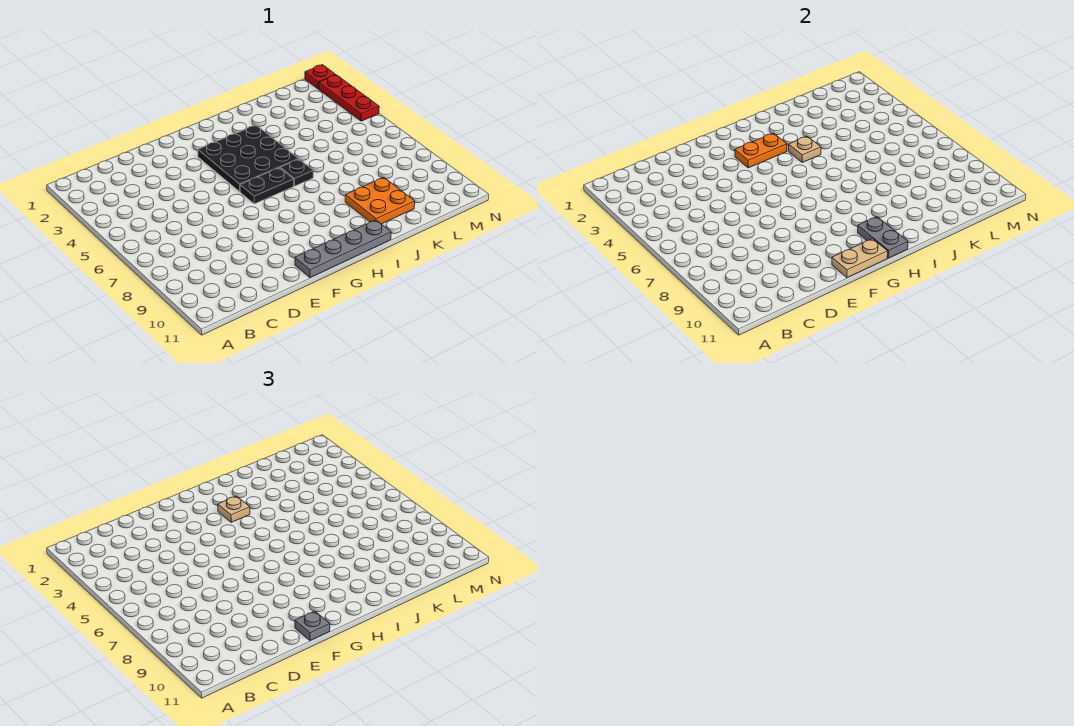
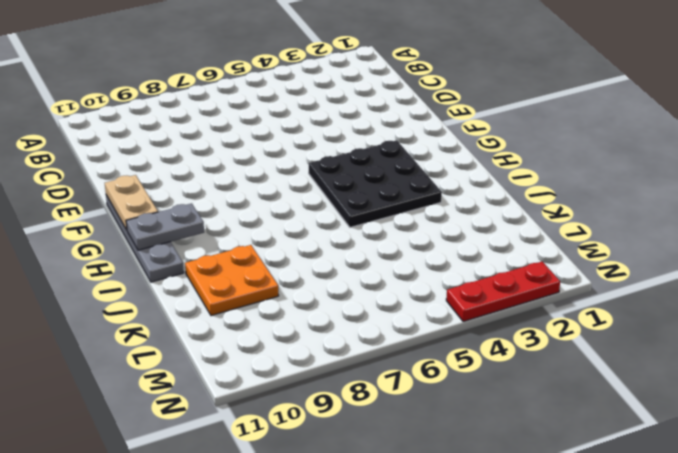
none -> black 1x2 plate [240,168,294,204]
none -> black 1x1 plate [281,159,313,186]
none -> red 1x1 plate [305,65,335,89]

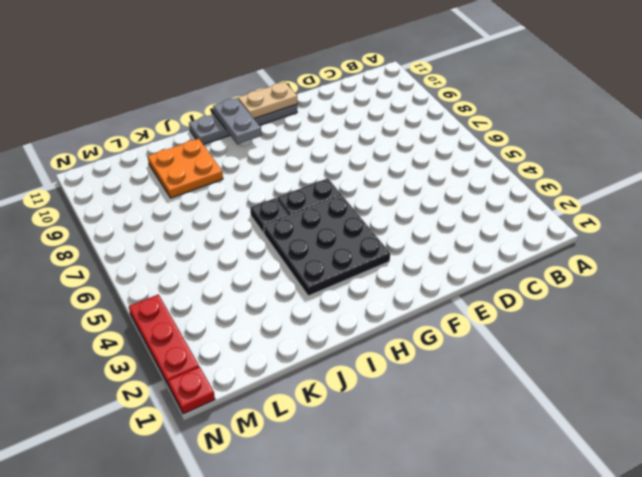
none -> orange 1x2 plate [735,133,787,168]
none -> tan 1x1 plate [789,136,821,162]
none -> grey 1x1 plate [295,611,330,641]

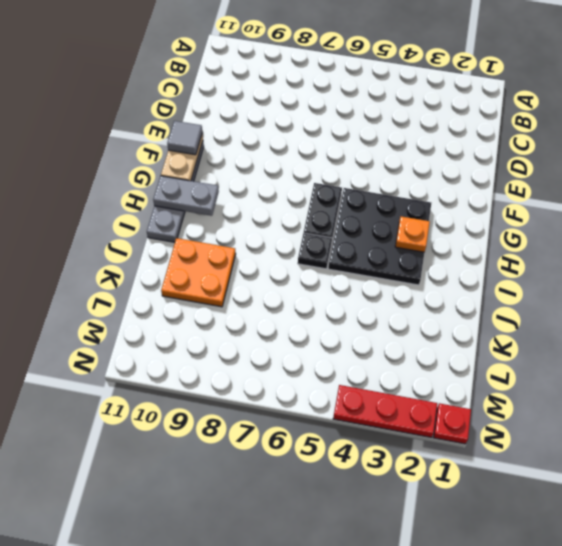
grey 1x1 tile [167,121,202,155] -> grey 1x1 plate [295,611,330,641]
orange 1x1 plate [395,217,430,252] -> orange 1x2 plate [735,133,787,168]
none -> tan 1x1 plate [789,136,821,162]
none -> tan 1x1 plate [218,496,250,522]

